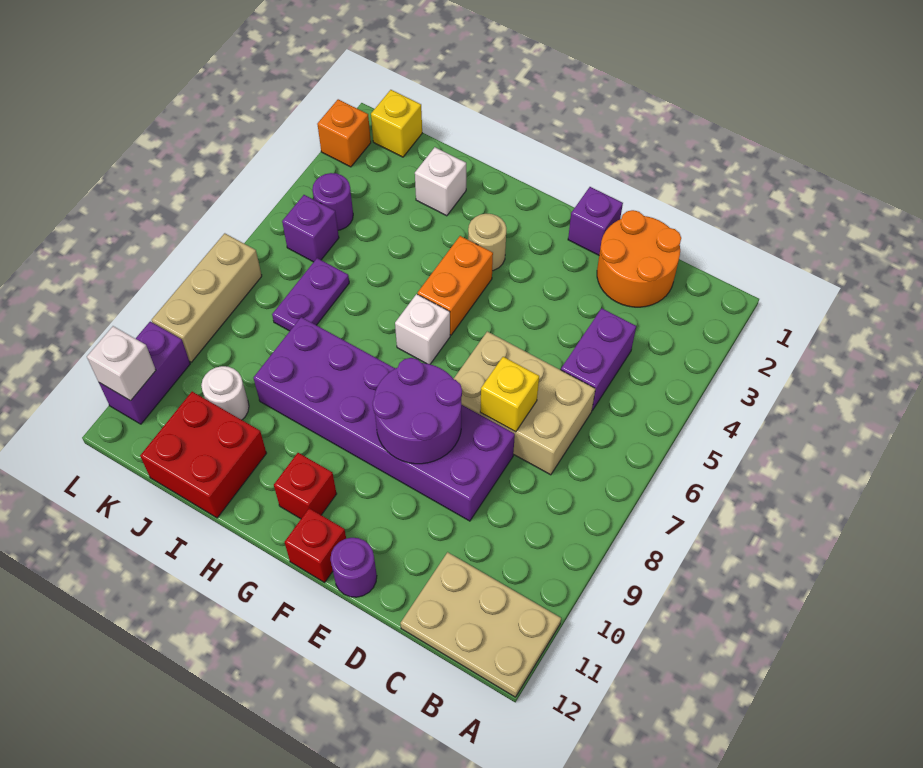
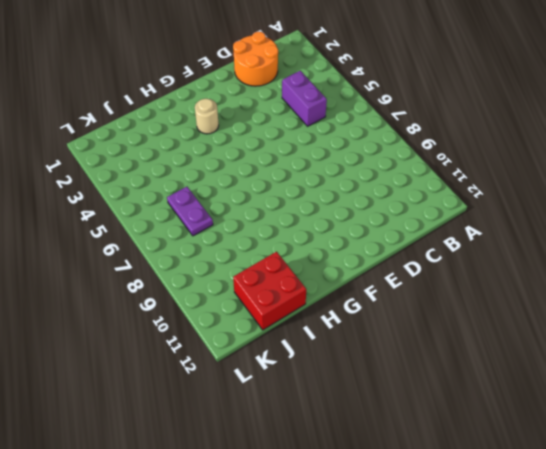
none -> tan 2x3 plate [400,552,561,697]
none -> tan 2x3 brick [454,331,595,475]
none -> purple 2x6 brick [253,317,515,521]

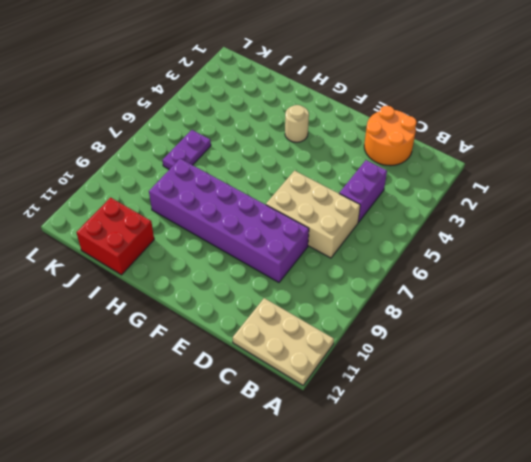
none -> purple 1x1 brick [568,187,623,255]
none -> purple 1x1 round brick [330,538,377,597]
none -> red 1x1 brick [285,508,346,582]

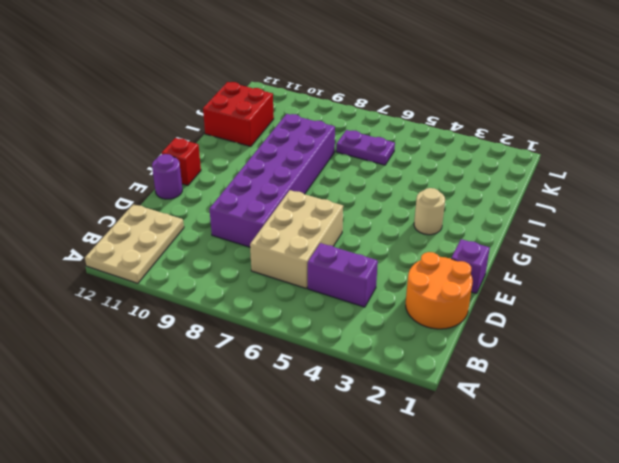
none -> orange 1x2 brick [418,236,493,335]
none -> white 1x1 brick [395,294,450,364]
none -> red 1x1 brick [274,453,337,519]

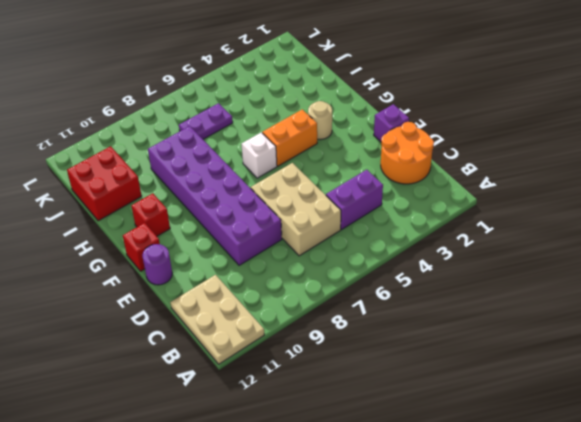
none -> white 1x1 brick [415,147,466,216]
none -> white 1x1 round brick [201,366,249,420]
none -> yellow 1x1 brick [371,90,422,157]

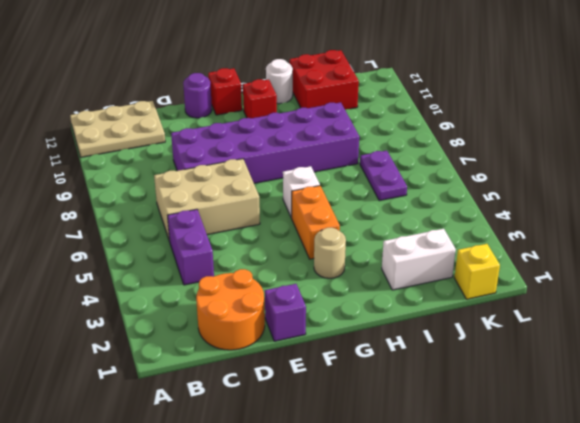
white 1x1 round brick [266,59,293,104] -> white 1x1 round brick moved to [201,366,249,420]
white 1x2 brick [382,229,456,290] -> white 1x1 brick [415,147,466,216]
none -> purple 1x1 round brick [312,173,353,230]
none -> purple 1x1 brick [282,195,339,262]
none -> orange 1x1 brick [317,99,371,167]

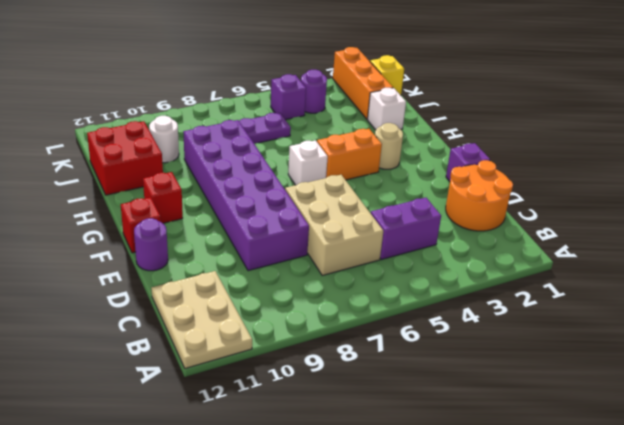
orange 1x3 brick [333,47,393,119] -> orange 1x1 brick [317,99,371,167]
none -> tan 1x3 brick [152,233,262,362]
none -> purple 1x2 brick [99,322,190,424]
none -> yellow 1x1 brick [480,357,539,432]

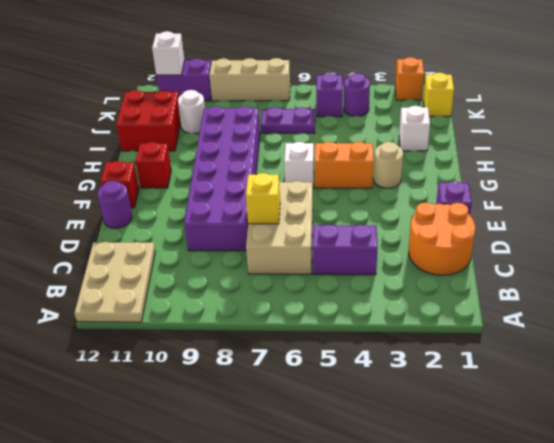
none -> purple 2x2 round brick [373,358,462,464]

